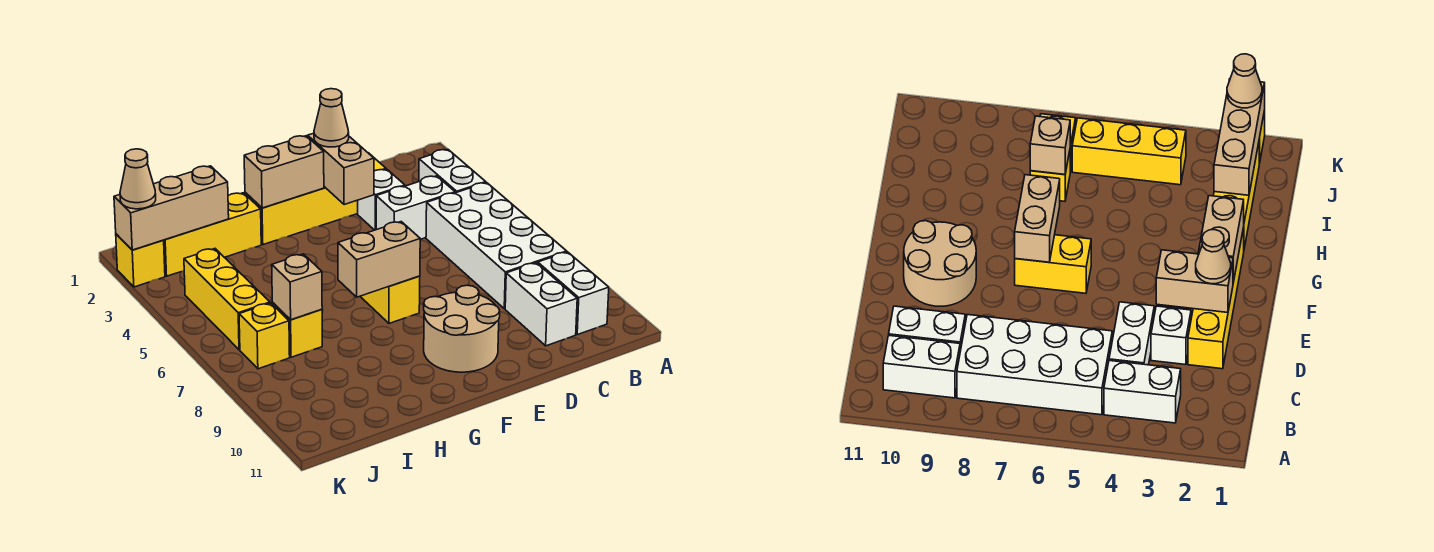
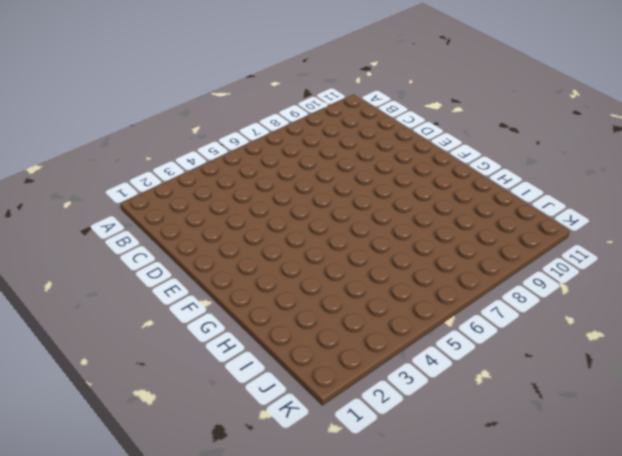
none -> white 1x2 brick [419,150,486,193]
none -> white 2x4 brick [426,183,567,309]
none -> white 1x2 brick [538,252,609,335]

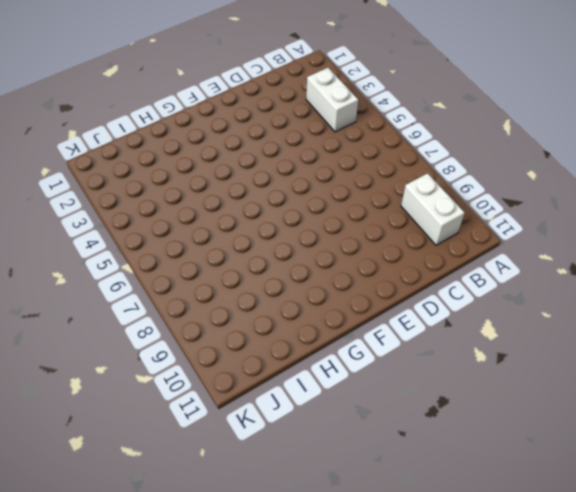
none -> white 2x4 brick [426,183,567,309]
none -> white 1x2 brick [376,176,455,239]
none -> white 1x2 brick [505,263,577,346]

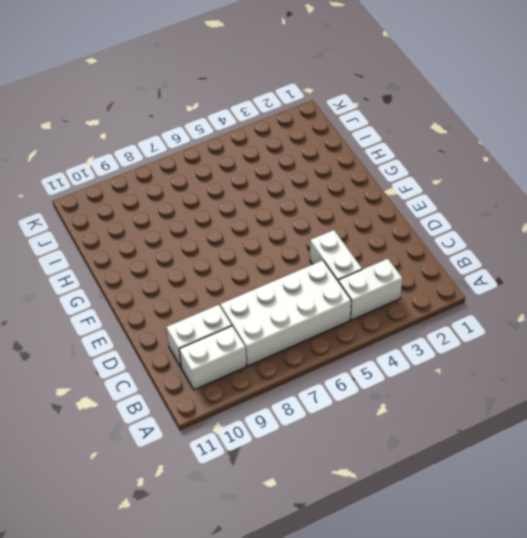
none -> yellow 1x4 brick [245,155,386,245]
none -> white 1x1 brick [358,169,405,230]
none -> tan 2x2 round brick [424,285,500,372]

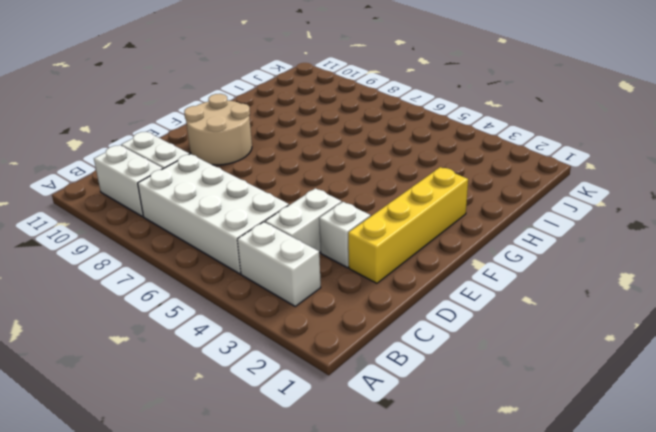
none -> yellow 1x2 brick [360,276,420,323]
none -> yellow 1x3 brick [163,193,261,276]
none -> yellow 1x1 brick [272,303,322,357]

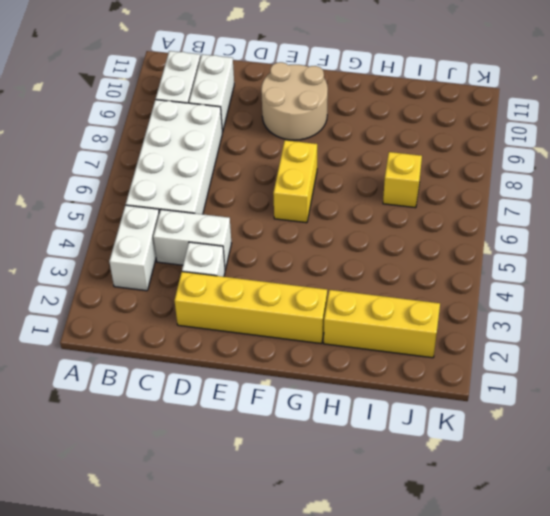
none -> yellow 1x3 brick [184,249,270,350]
none -> yellow 1x1 brick [239,303,290,369]
none -> yellow 1x1 brick [116,234,165,287]

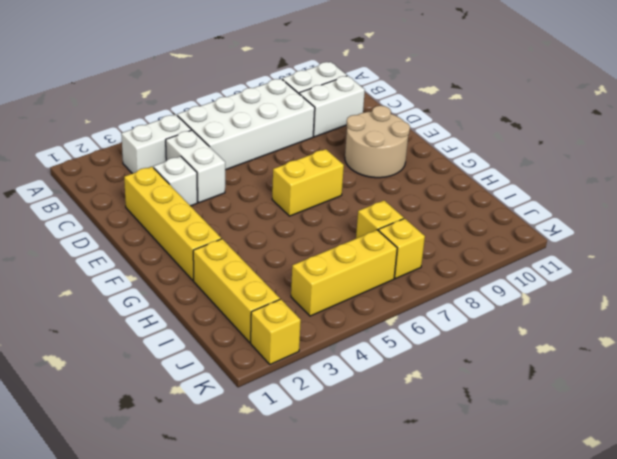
none -> tan 1x2 brick [308,133,374,205]
none -> tan 1x2 brick [244,136,324,208]
none -> tan 1x2 brick [338,222,420,297]

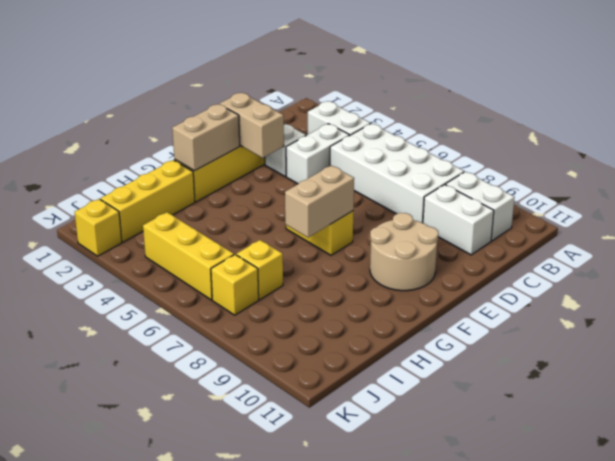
none -> tan 1x3 brick [114,166,229,250]
none -> tan 1x1 brick [272,254,322,320]
none -> tan 1x1 cone [314,89,349,147]

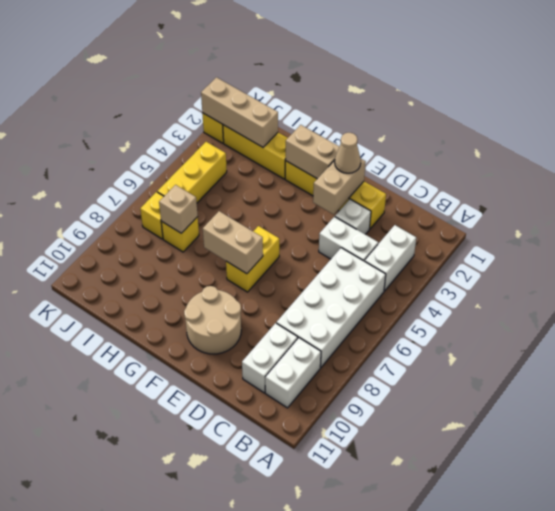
none -> tan 1x1 cone [120,149,156,209]

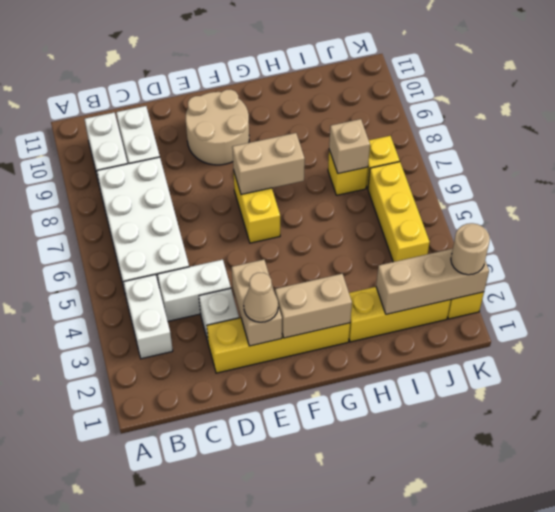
tan 1x1 round brick [451,223,490,275] -> tan 1x1 cone [120,149,156,209]

